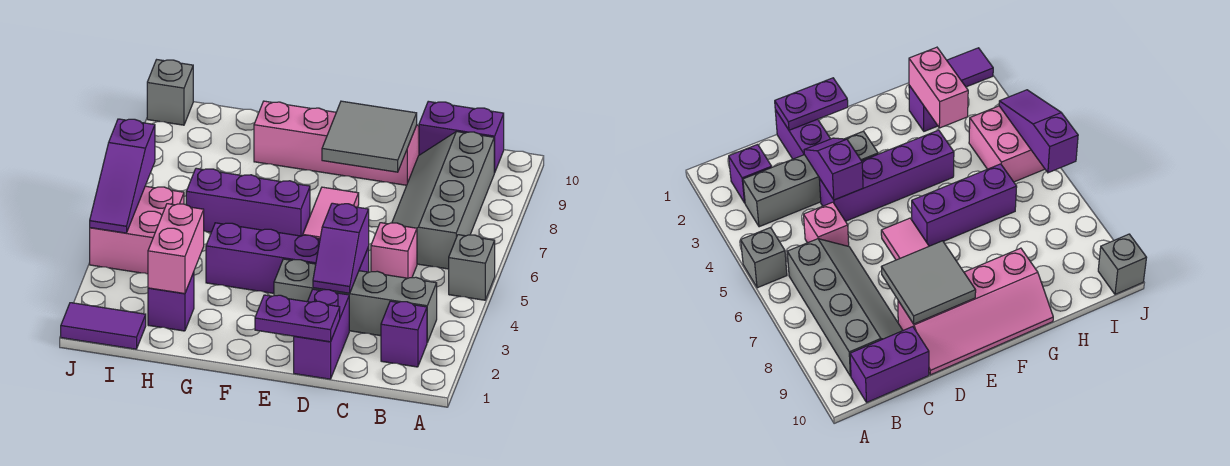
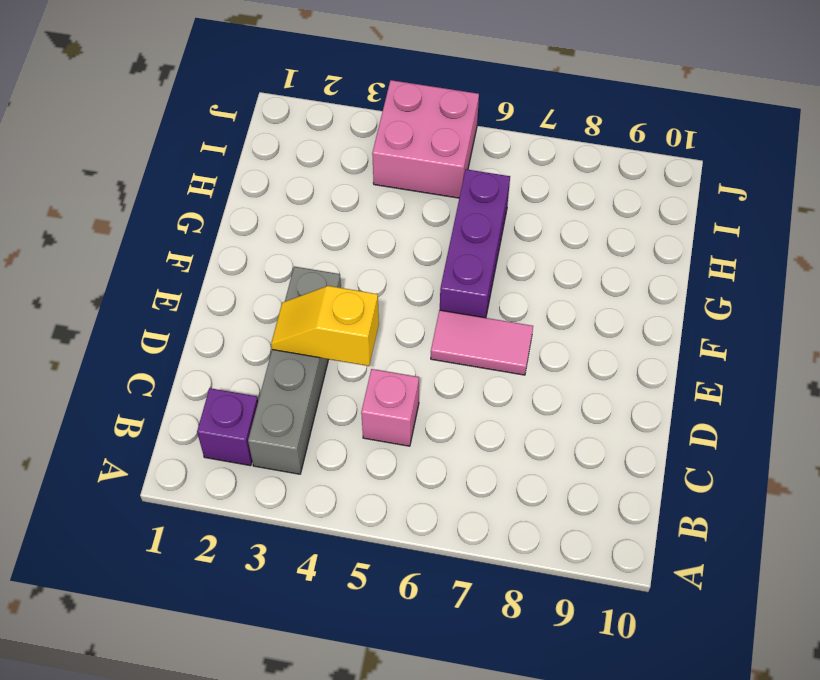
yellow 1x2 slope [271,286,379,366] -> purple 1x2 slope [313,203,369,293]
none -> grey 1x1 brick [449,235,495,300]
none -> grey 2x4 slope [392,132,494,269]
none -> purple 1x2 brick [419,101,504,173]

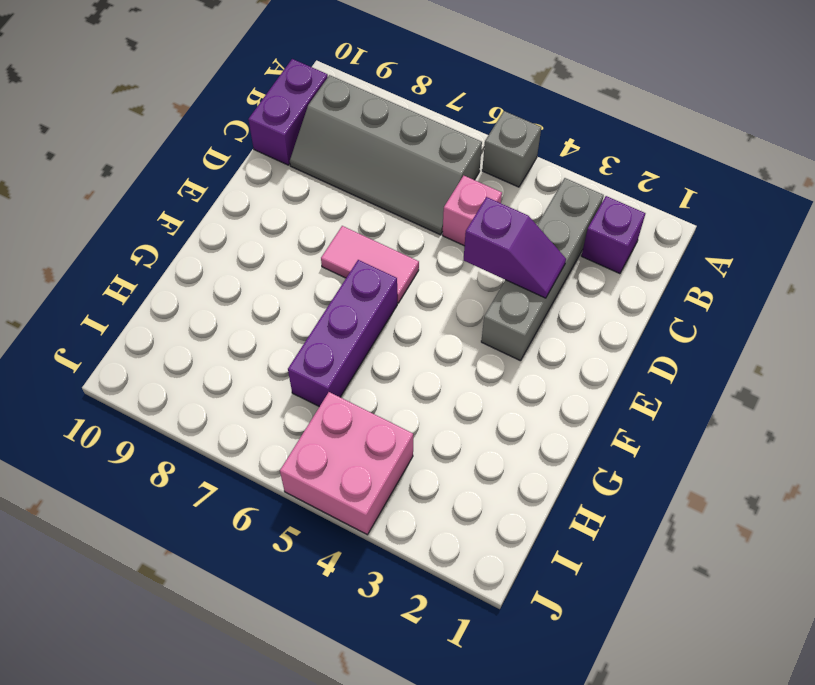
none -> purple 1x2 brick [294,289,349,379]
none -> purple 1x4 brick [206,223,369,293]
none -> pink 2x4 slope [254,101,419,185]

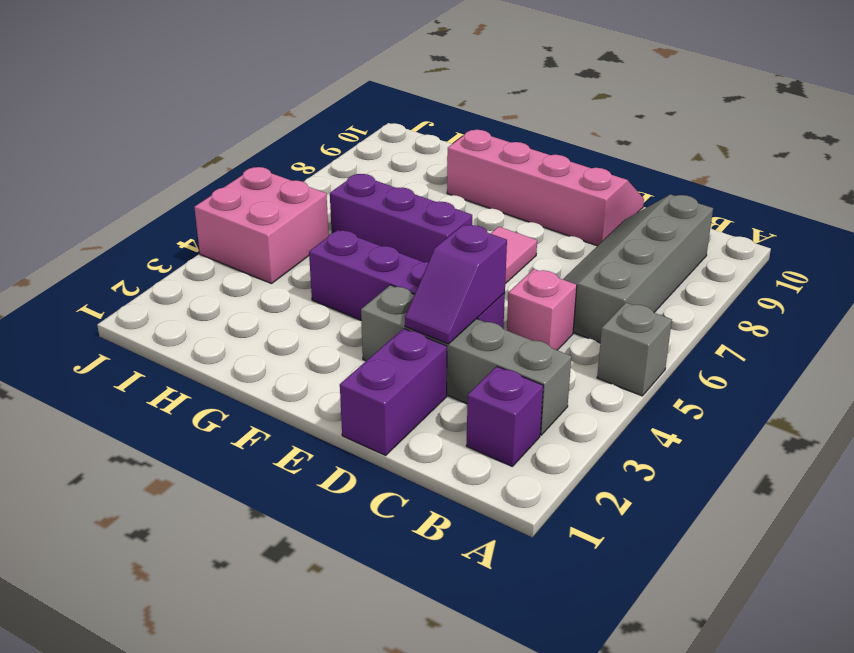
none -> purple 1x2 brick [419,101,504,173]
none -> purple 1x1 brick [148,272,194,331]
none -> purple 1x2 tile [61,303,146,349]

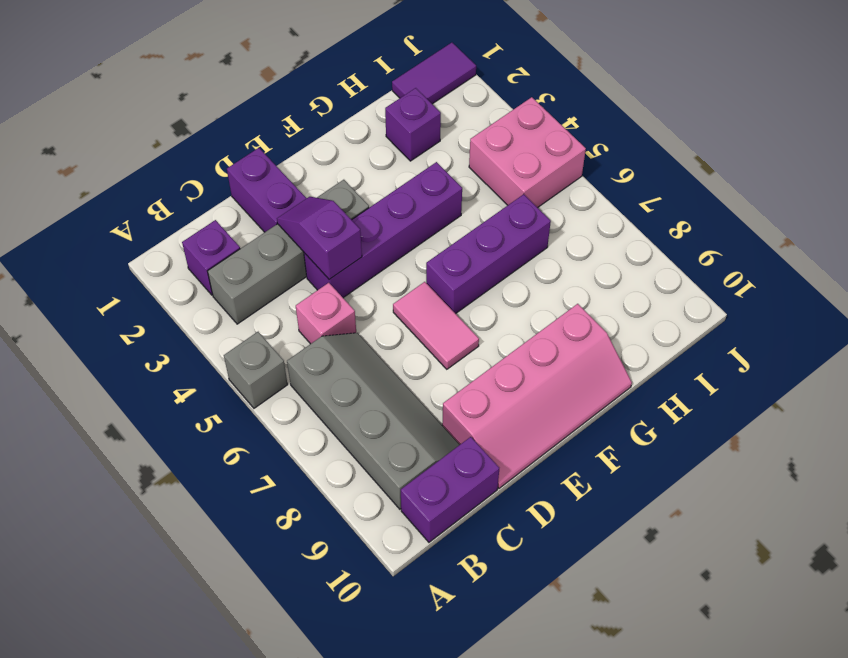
none -> grey 1x1 brick [147,60,193,125]
none -> purple 1x2 plate [255,295,340,342]
none -> grey 2x2 tile [322,101,417,172]

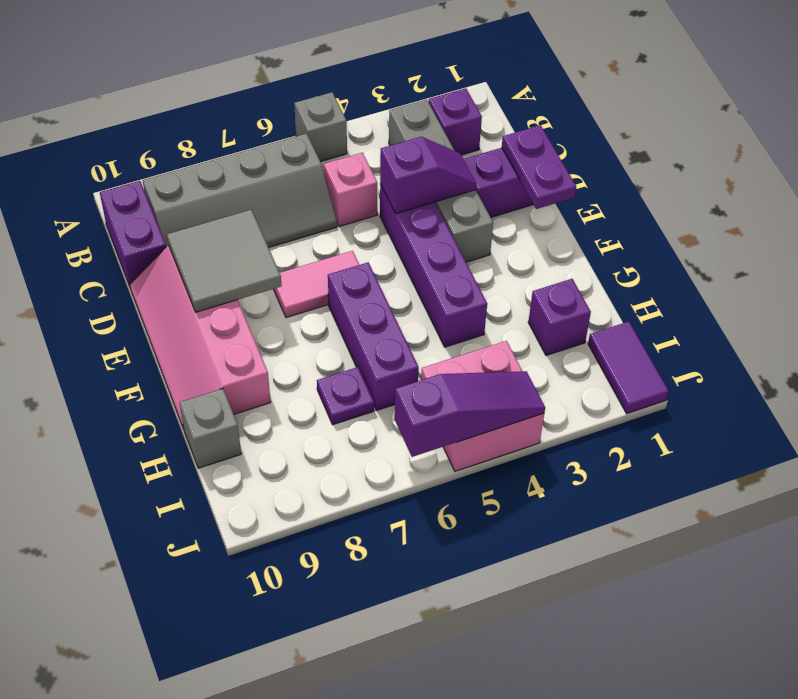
purple 1x1 plate [317,367,374,425] -> none
grey 1x1 brick [179,389,241,468] -> grey 1x1 brick moved to [147,60,193,125]
none -> pink 1x2 brick [148,204,204,294]

